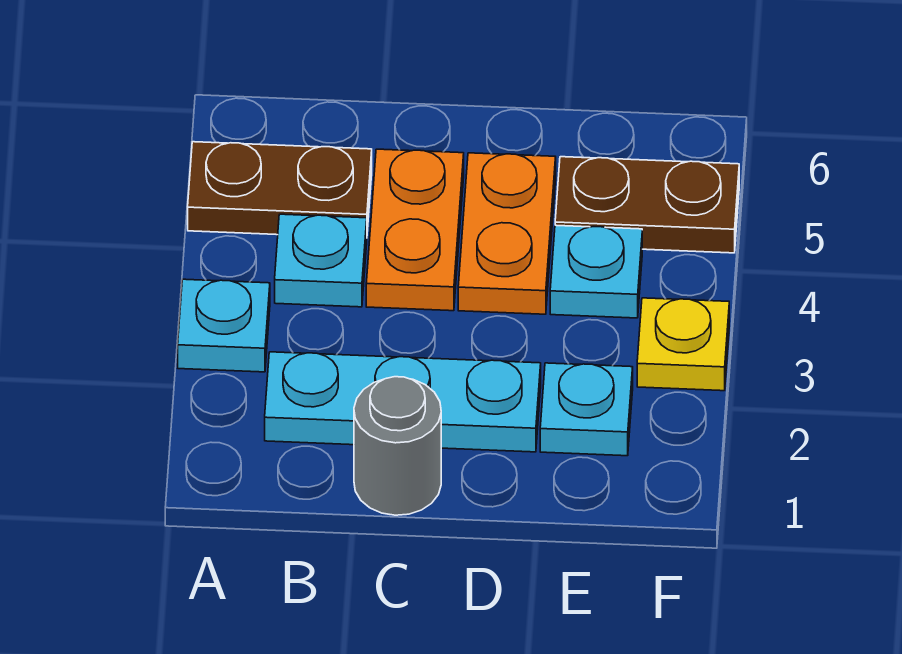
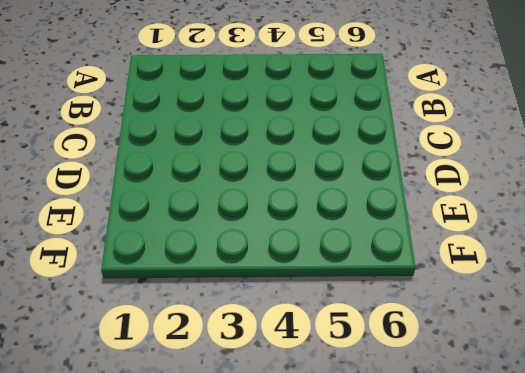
none -> cyan 1x1 plate [178,279,270,372]
none -> brown 1x2 plate [188,142,372,235]

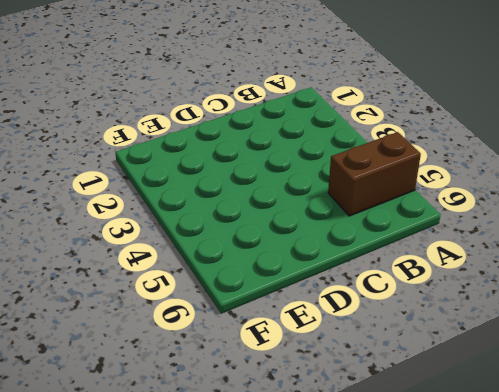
brown 1x2 brick [328,132,421,216] -> brown 1x2 plate [188,142,372,235]
none -> cyan 1x1 plate [178,279,270,372]
none -> cyan 1x3 plate [265,352,541,452]

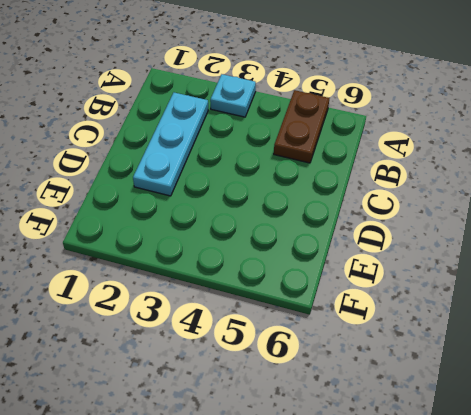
none -> cyan 1x1 plate [275,214,367,307]
none -> grey 1x1 round brick [354,377,441,515]

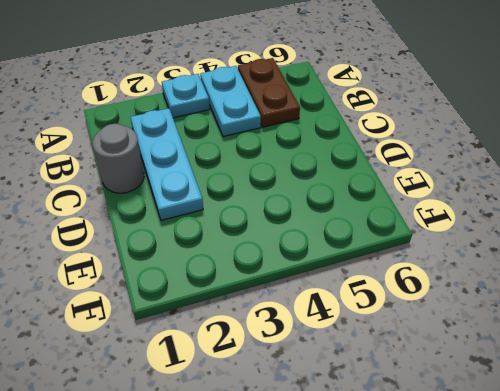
cyan 1x2 plate [200,66,261,137] -> cyan 1x1 plate [275,214,367,307]
none -> orange 1x2 plate [366,149,464,311]
none -> orange 1x2 plate [458,153,556,314]

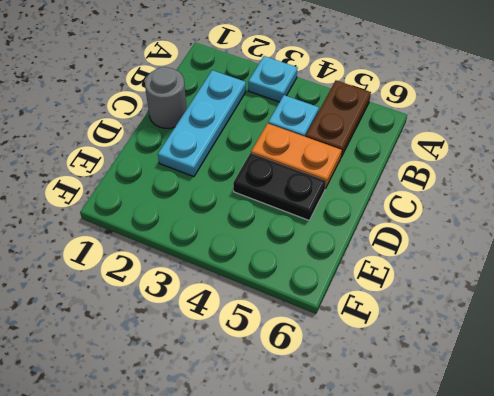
black 1x2 plate [233,153,326,220] -> orange 1x2 plate [458,153,556,314]
none -> cyan 1x1 plate [540,363,633,456]
none -> cyan 1x1 plate [550,225,642,318]

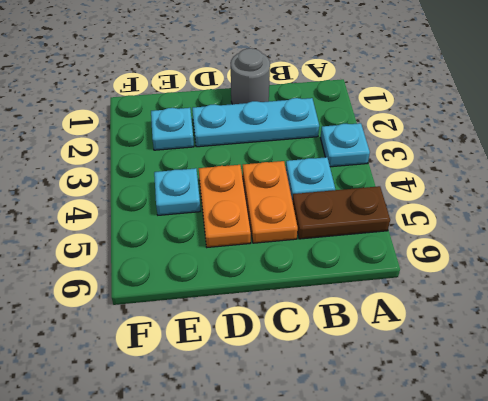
none -> brown 1x2 plate [555,157,739,253]
none -> yellow 1x1 plate [637,298,729,391]

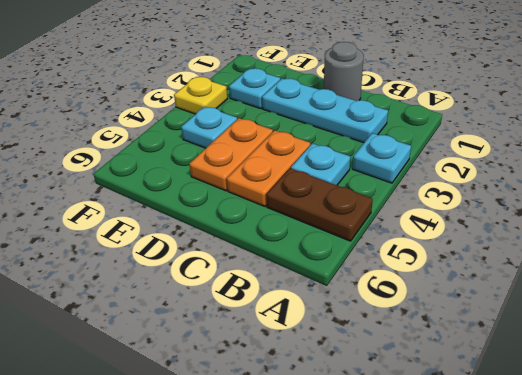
none -> brown 1x2 plate [555,157,739,253]

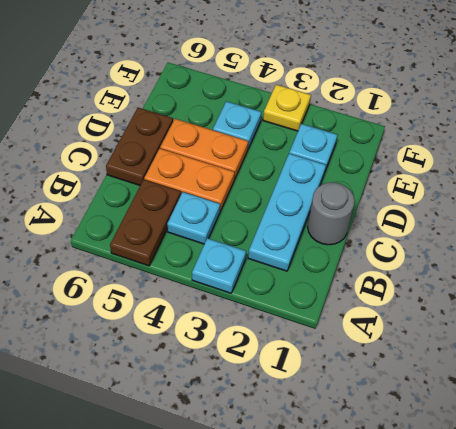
brown 1x2 plate [106,108,173,185] -> brown 1x2 plate moved to [555,157,739,253]

